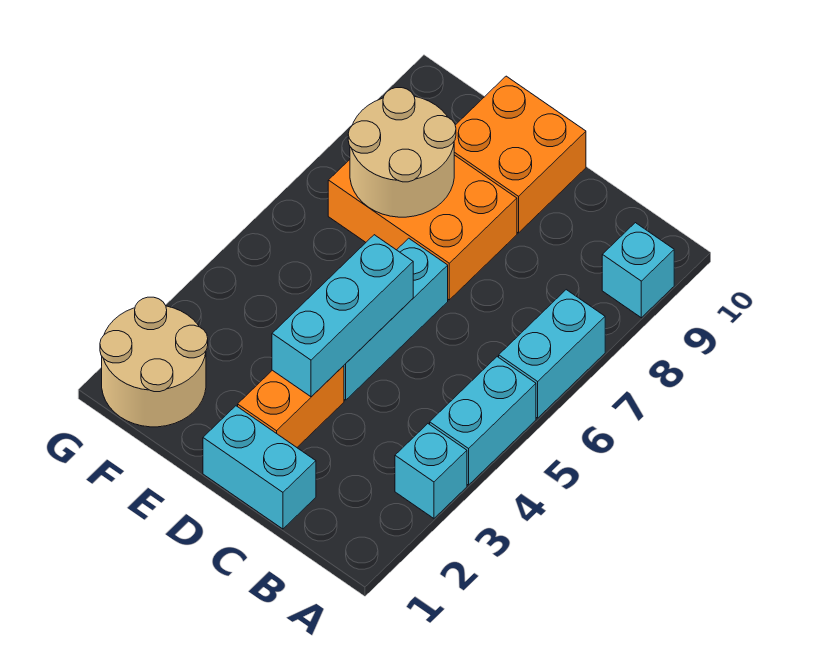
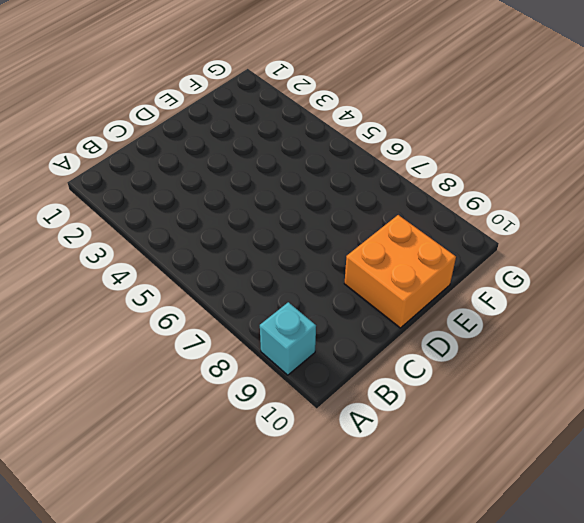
none -> cyan 1x1 brick [395,424,467,518]
none -> cyan 1x2 brick [430,357,536,485]
none -> cyan 1x2 brick [499,290,605,418]

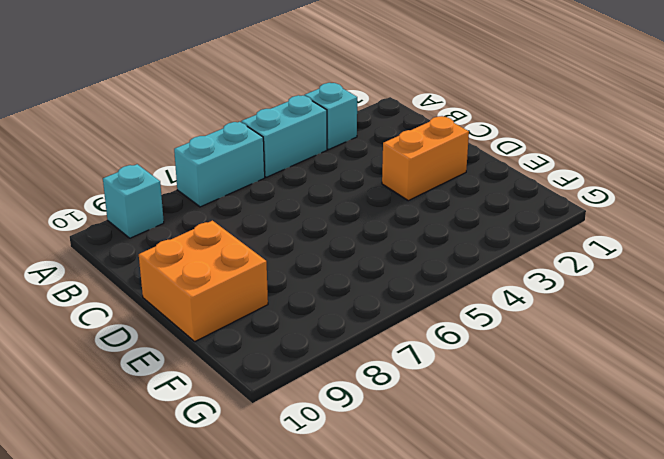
none -> cyan 1x2 brick [203,406,316,529]
none -> cyan 1x3 brick [344,238,448,400]
none -> orange 2x3 brick [328,155,517,300]

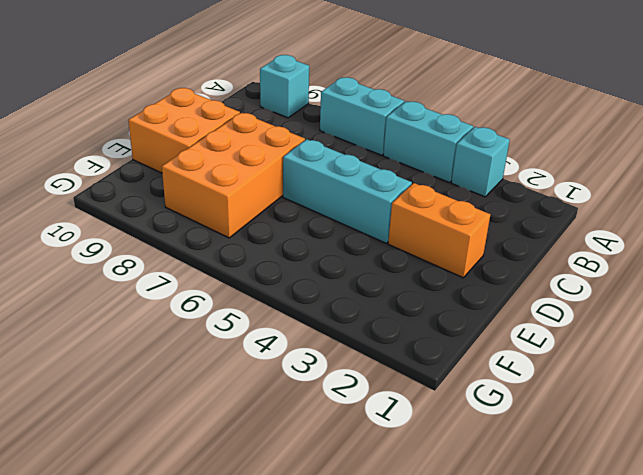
none -> cyan 1x2 brick [203,406,316,529]
none -> tan 2x2 round brick [100,297,208,427]
none -> cyan 1x3 brick [272,235,413,397]

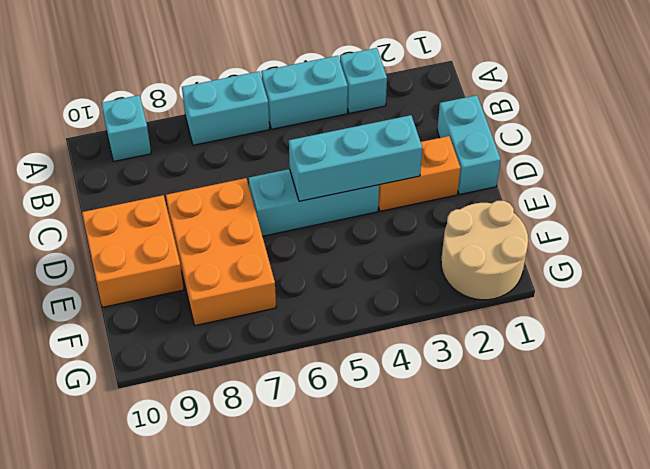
none -> tan 2x2 round brick [348,88,456,217]

